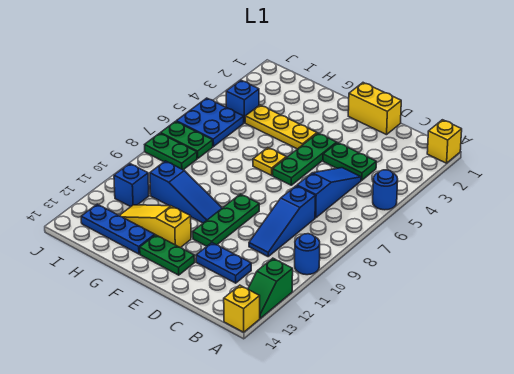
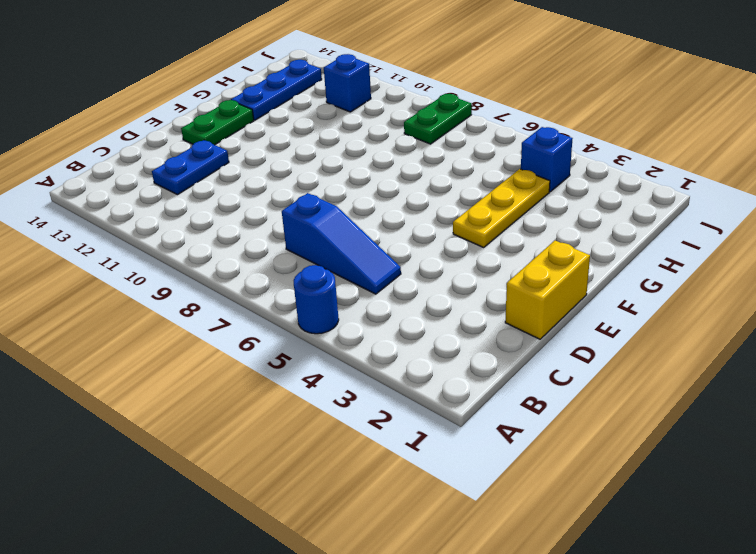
none -> yellow 1x1 brick [427,120,462,163]
none -> blue 1x1 round brick [295,234,320,275]
none -> green 1x2 slope [248,258,293,318]

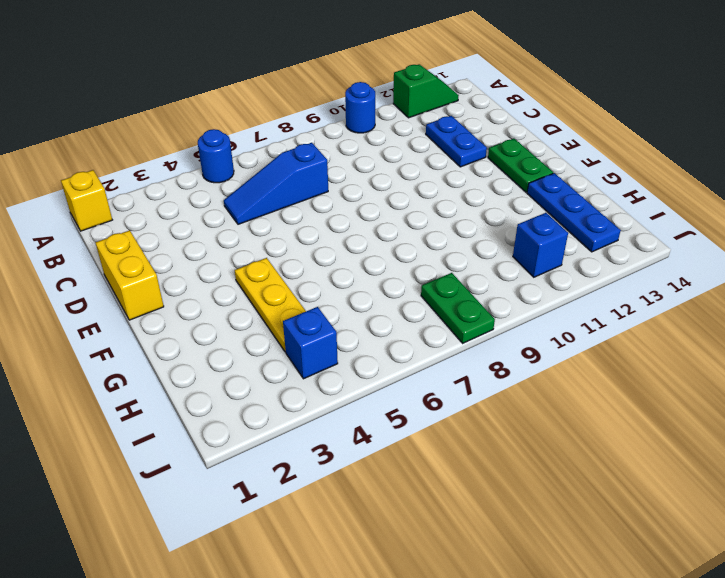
none -> yellow 1x1 brick [224,285,260,332]
none -> green 1x2 plate [323,143,376,180]
none -> blue 1x3 slope [249,186,315,256]

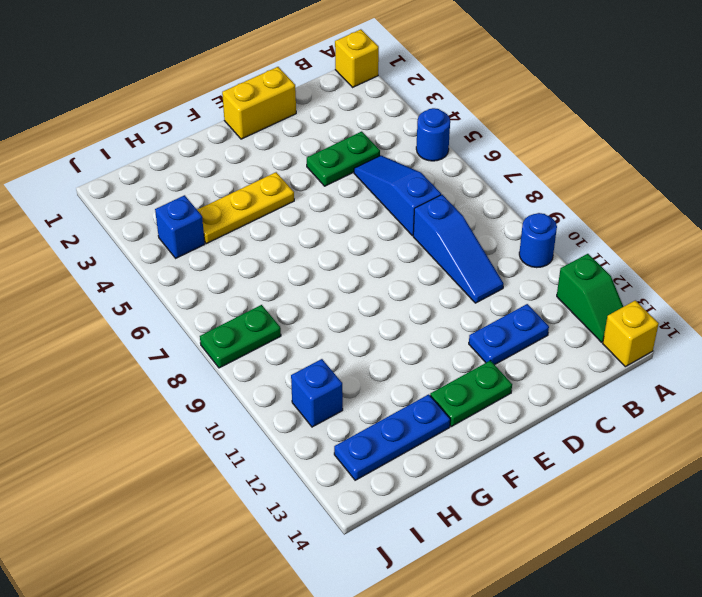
none -> green 1x3 plate [273,133,337,185]
none -> green 1x3 plate [193,194,259,246]
none -> yellow 1x1 plate [253,148,286,175]

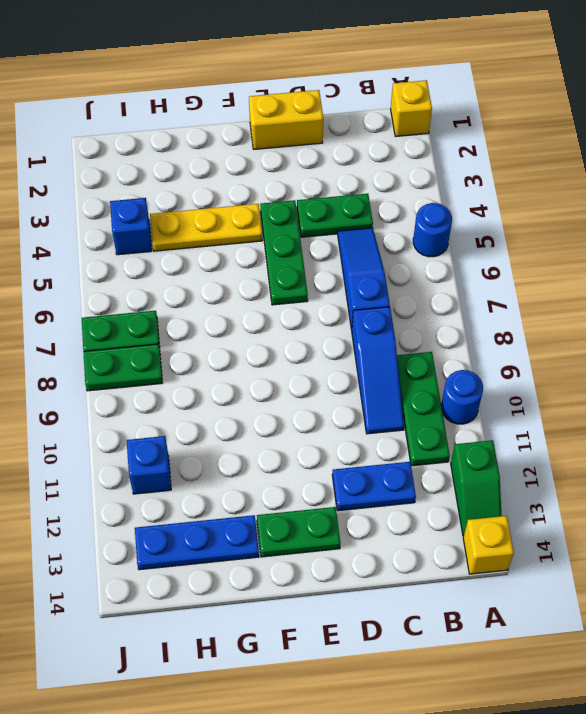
green 1x3 plate [397,352,450,466] -> green 1x3 plate moved to [193,194,259,246]
none -> yellow 1x1 plate [253,148,286,175]
none -> blue 1x3 slope [150,161,222,223]
none -> yellow 1x3 slope [119,205,191,248]

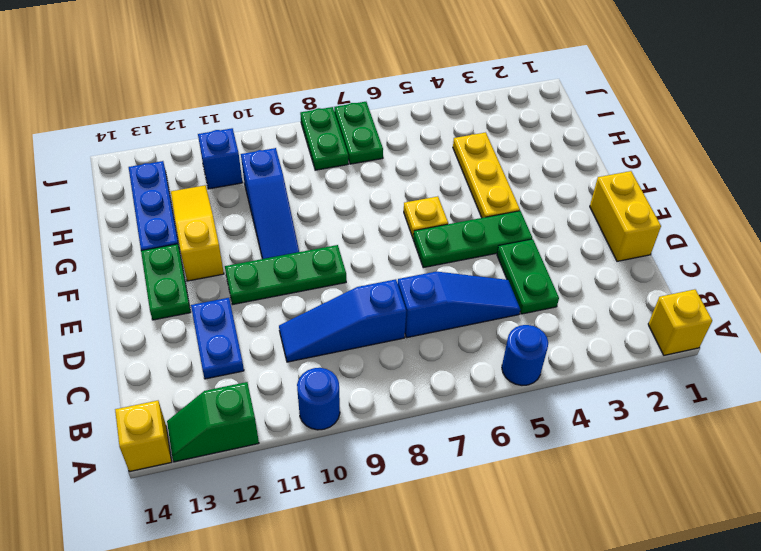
none -> blue 1x1 brick [226,80,259,123]
none -> blue 2x2 plate [176,98,244,147]

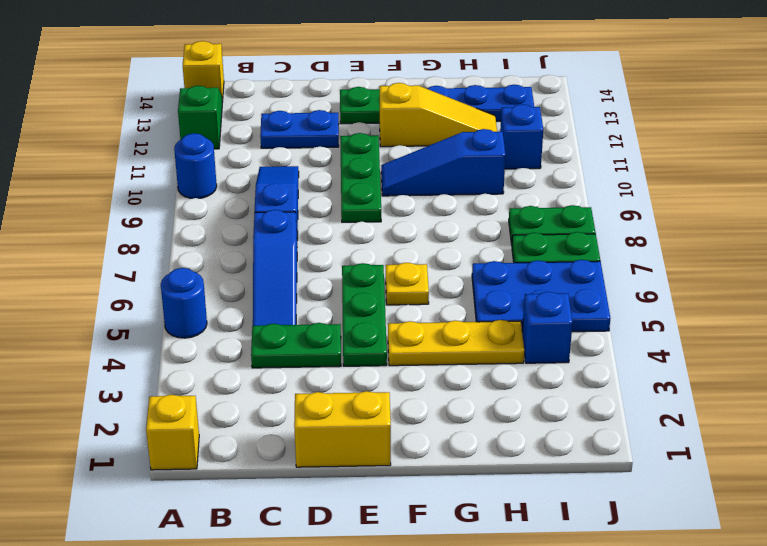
blue 2x3 plate [472,260,610,332] -> blue 2x2 plate [176,98,244,147]

